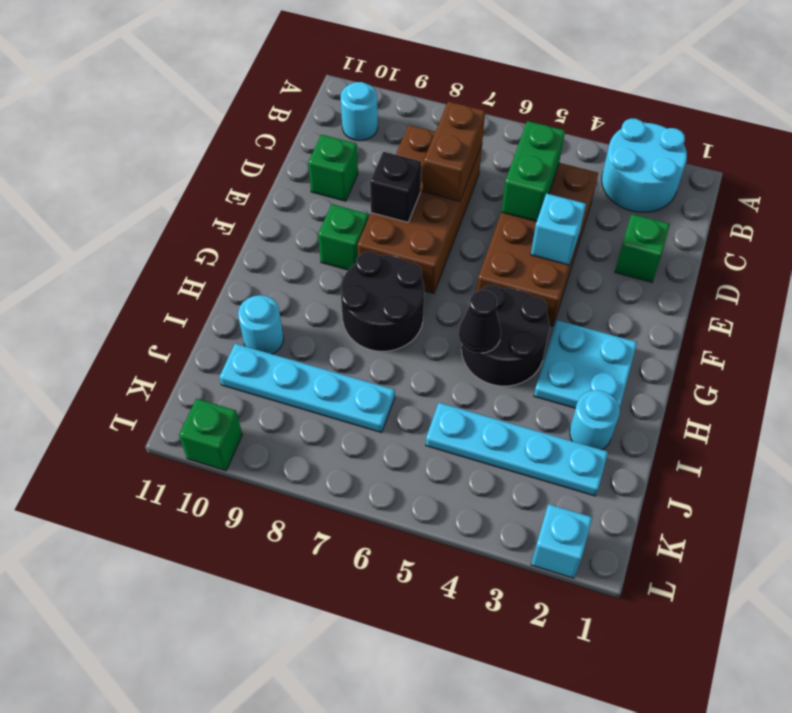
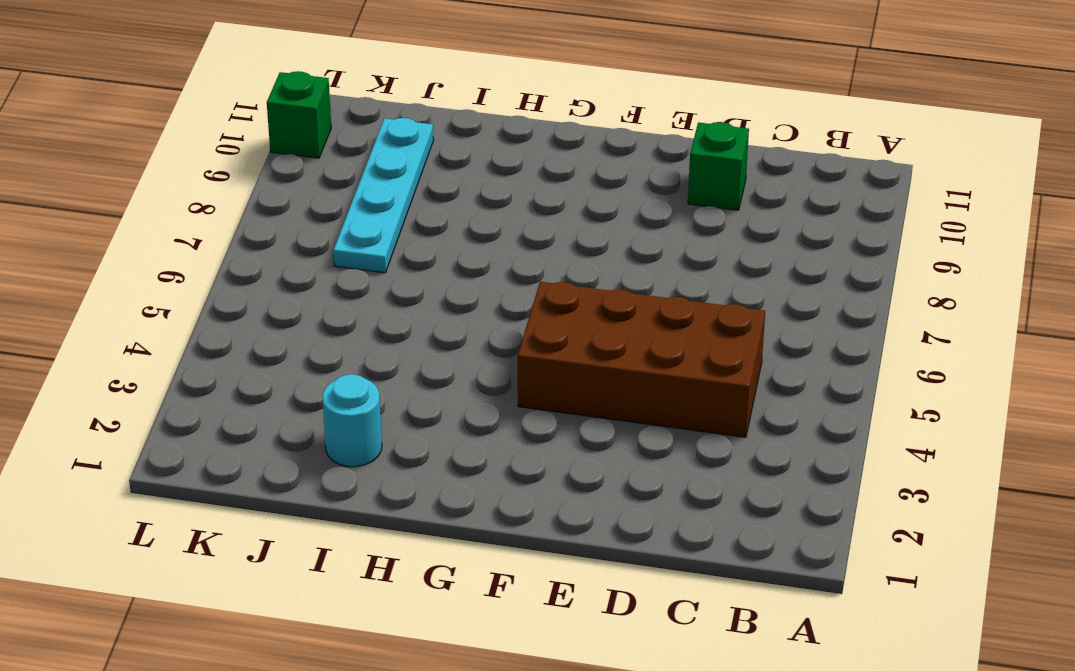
none -> cyan 2x2 round brick [602,119,687,212]
none -> cyan 1x1 round brick [340,82,378,141]
none -> brown 2x4 brick [357,125,482,294]

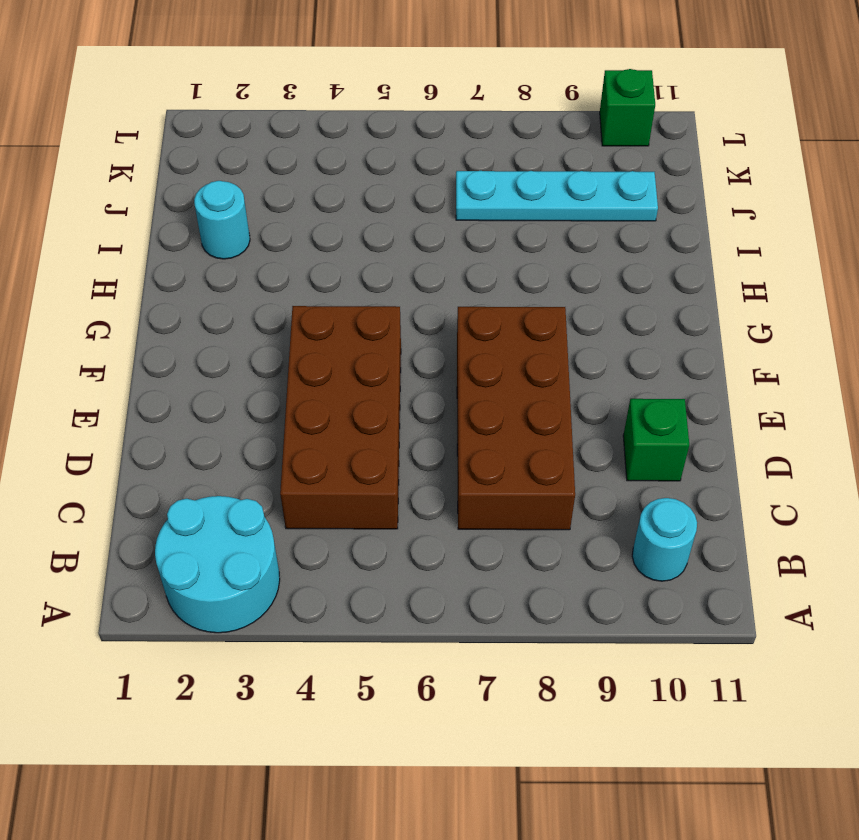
none -> green 1x1 brick [615,214,670,282]
none -> green 1x1 brick [318,204,369,270]
none -> cyan 2x2 plate [534,320,637,408]

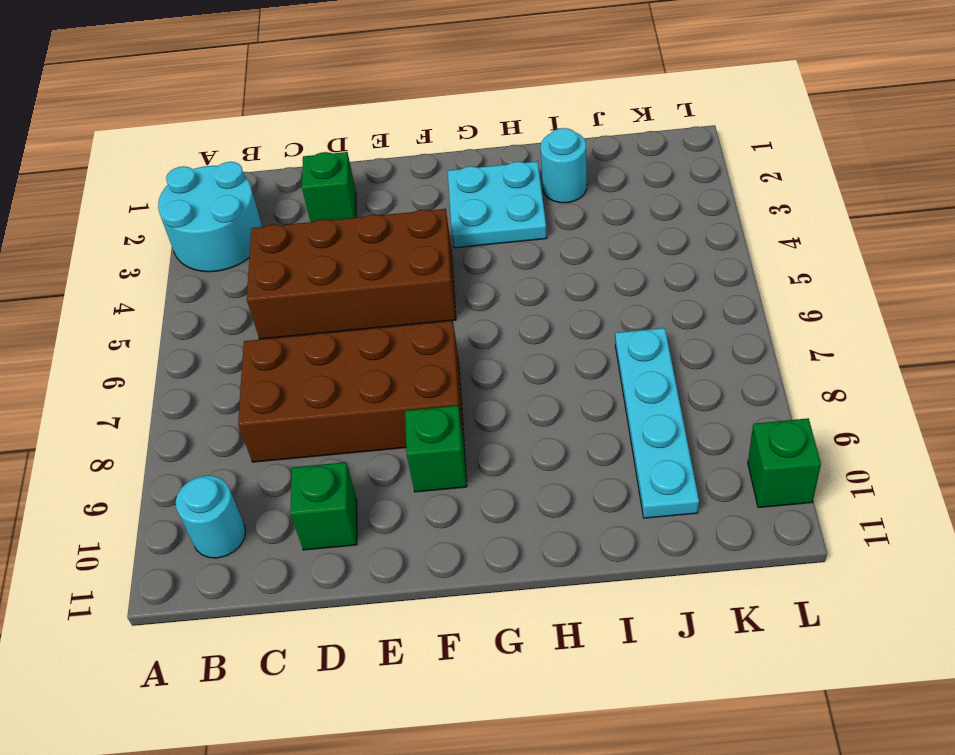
none -> black 2x2 round brick [462,285,549,386]
none -> black 2x2 round brick [341,252,424,351]
none -> cyan 1x1 round brick [238,295,284,354]

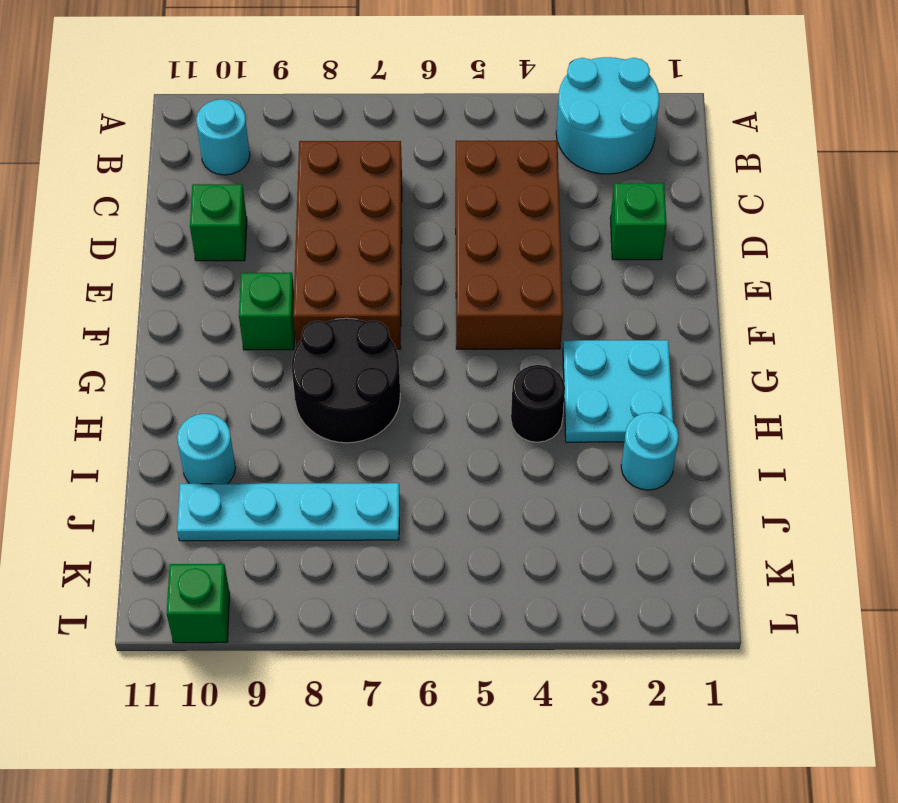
black 1x1 round brick [511,365,565,442] -> black 2x2 round brick [462,285,549,386]
none -> cyan 1x4 plate [426,403,608,496]
none -> cyan 1x1 brick [531,504,592,578]
none -> green 1x2 brick [501,121,565,221]

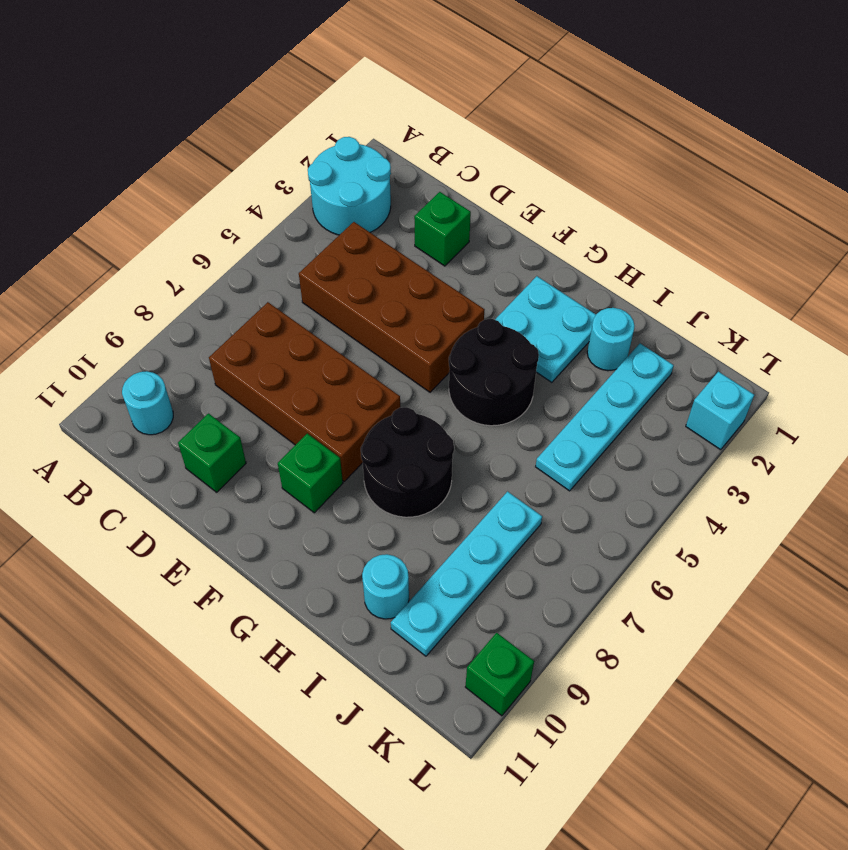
none -> green 1x2 brick [501,121,565,221]
none -> brown 1x2 brick [423,102,485,201]
none -> cyan 1x1 brick [531,194,586,265]

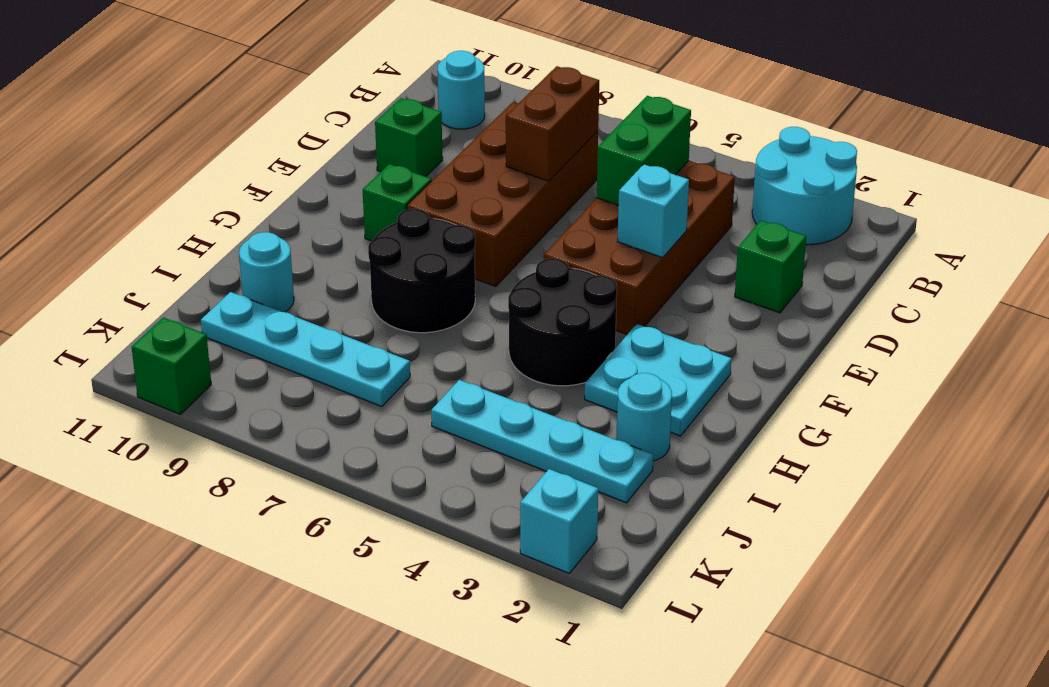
none -> black 1x1 brick [370,152,421,222]
none -> black 1x1 cone [459,290,501,353]

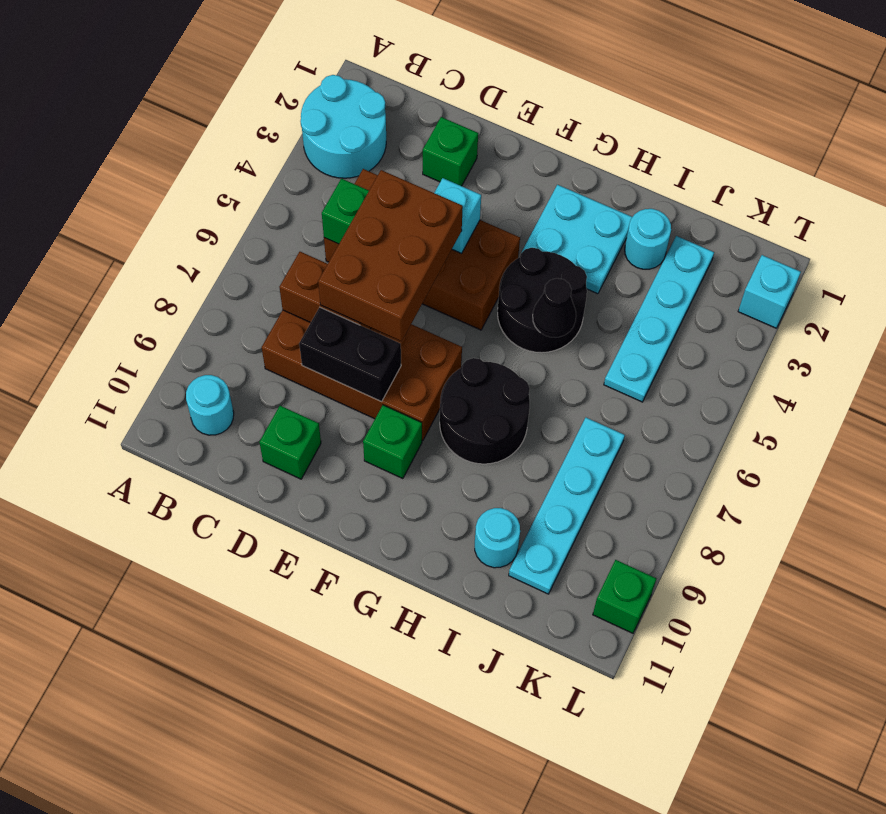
brown 2x3 brick [318,170,463,341] -> none
black 1x2 brick [299,307,401,402] -> black 1x1 brick [370,152,421,222]

